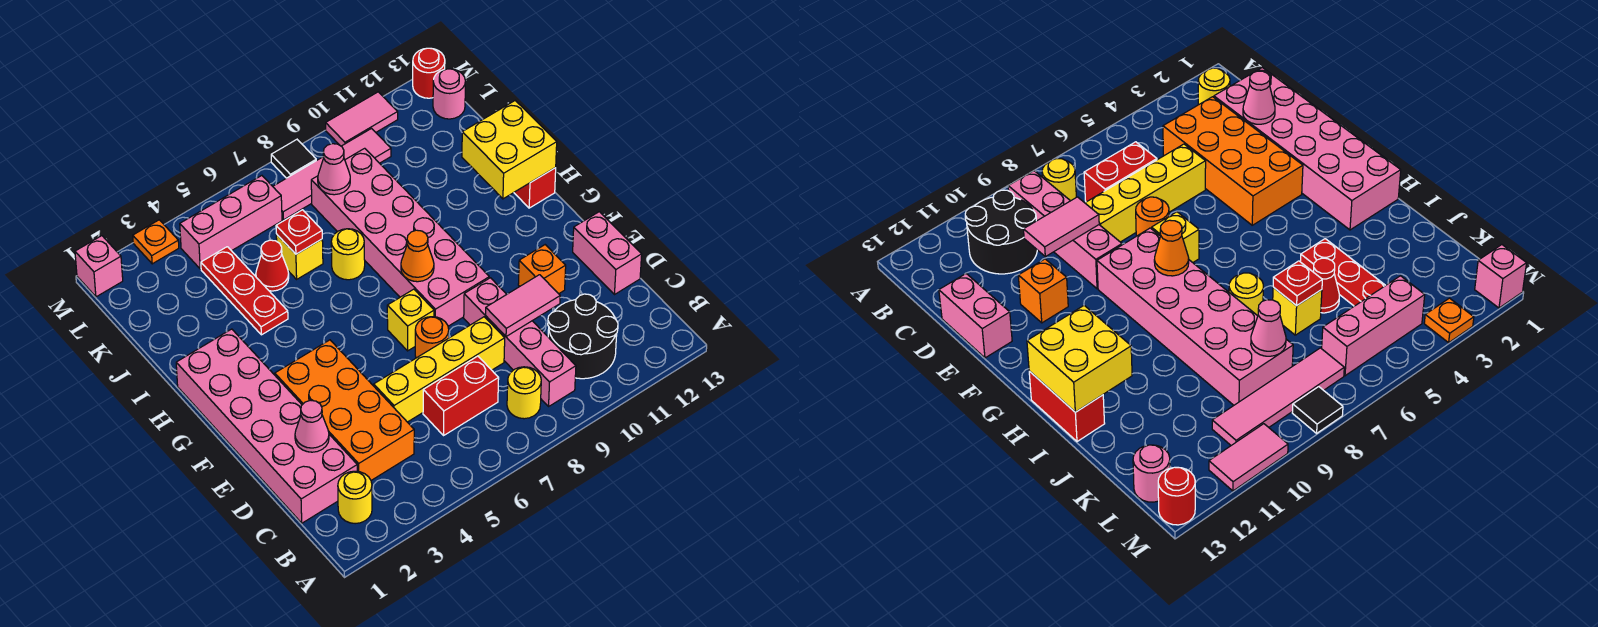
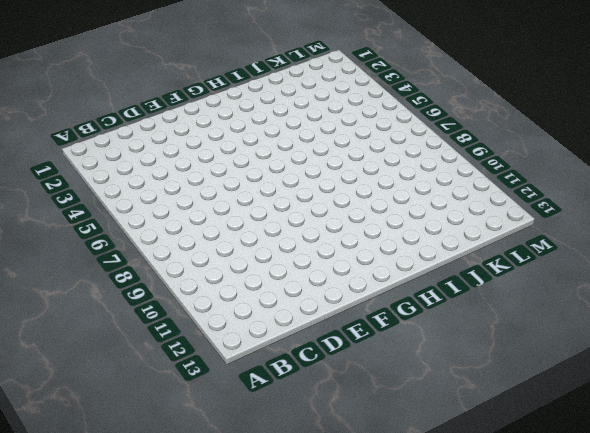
none -> yellow 1x1 round brick [338,471,372,524]
none -> yellow 1x1 round brick [507,367,541,419]
none -> pink 1x4 brick [464,278,576,406]
none -> black 2x2 round brick [548,294,618,379]

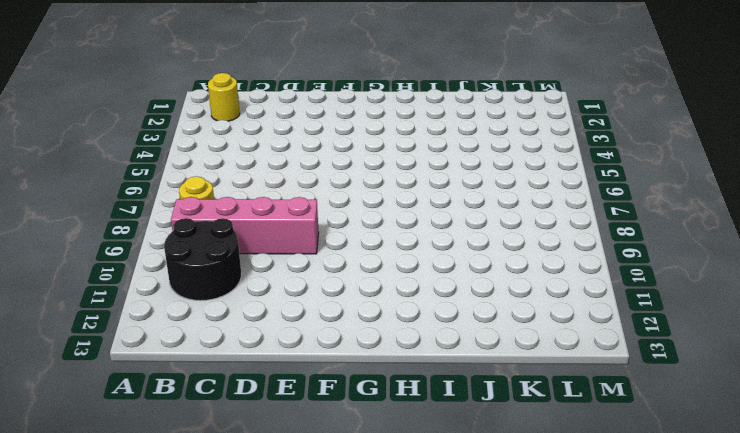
none -> pink 2x6 brick [176,329,357,523]
none -> orange 2x4 brick [275,340,414,480]
none -> red 1x2 brick [423,356,499,435]
none -> yellow 1x4 brick [374,317,505,422]

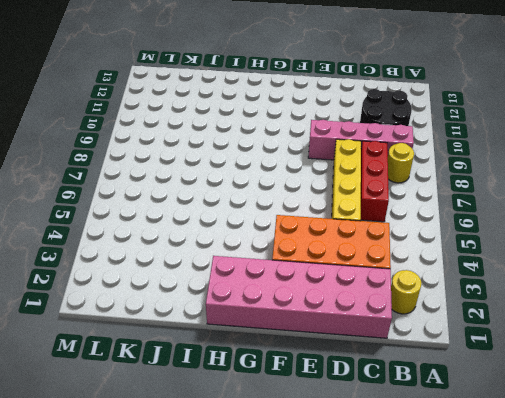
red 1x3 brick [361,141,389,222] -> red 1x2 brick [423,356,499,435]
none -> pink 1x2 brick [573,212,642,295]
none -> orange 1x1 round brick [415,317,449,358]
none -> orange 1x1 brick [518,245,566,294]
none -> yellow 1x1 brick [387,289,434,351]

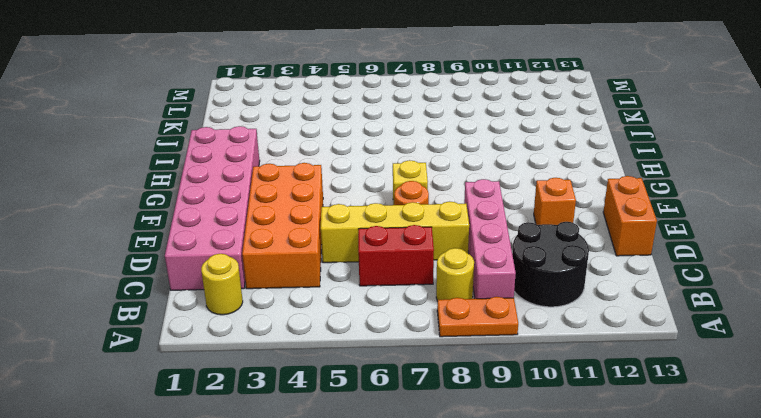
orange 1x2 plate [437,297,518,337] -> none
orange 1x2 brick [603,176,657,256] -> pink 1x2 brick [573,212,642,295]
none -> pink 2x6 brick [311,148,489,326]
none -> red 1x2 brick [514,168,556,208]
none -> red 1x3 plate [201,247,288,335]
none -> yellow 1x1 round brick [331,229,365,280]

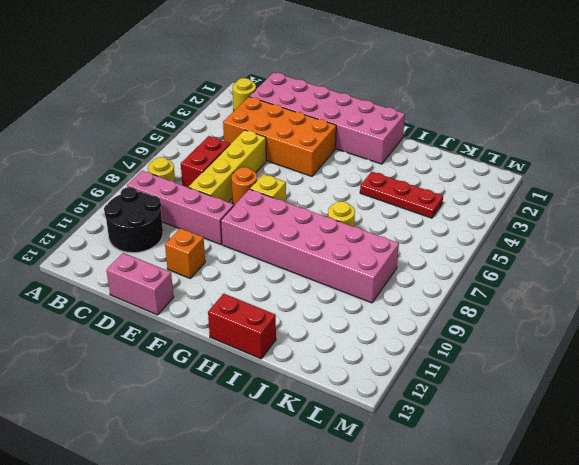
none -> red 1x1 cone [256,240,289,291]
none -> yellow 1x1 brick [276,234,323,279]
none -> pink 1x3 brick [180,176,282,269]
none -> pink 1x4 tile [273,128,391,220]

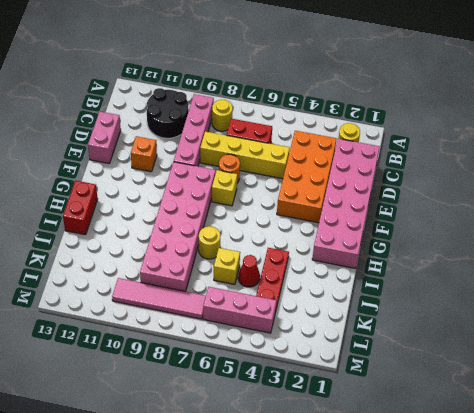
none -> pink 1x1 round brick [433,69,465,119]
none -> pink 1x1 brick [75,236,123,297]
none -> orange 1x1 plate [133,220,179,264]
none -> black 1x1 tile [271,140,316,178]

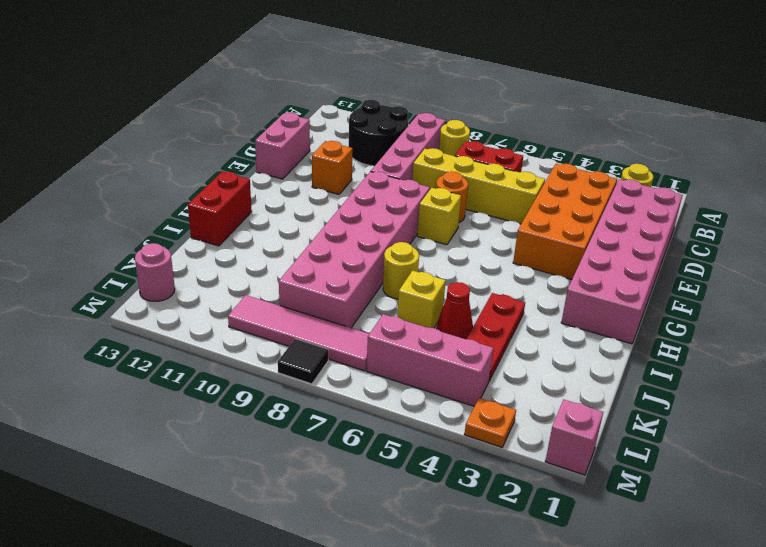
none -> pink 1x2 tile [326,92,398,146]
none -> red 1x1 round brick [413,48,445,98]
none -> pink 1x1 cone [295,400,329,452]
none -> pink 1x2 tile [486,275,560,336]

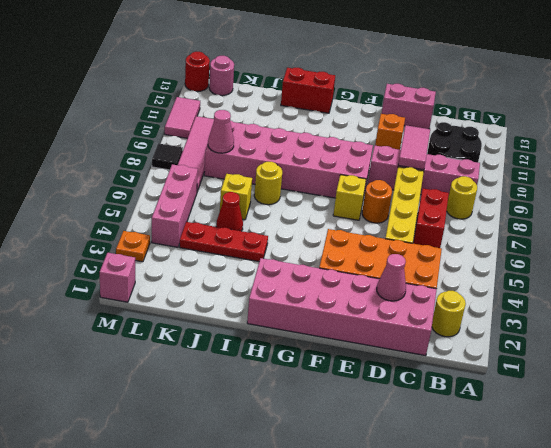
none -> orange 1x1 cone [401,230,434,282]
none -> yellow 2x2 brick [462,101,557,199]
none -> red 1x1 plate [276,210,322,254]

